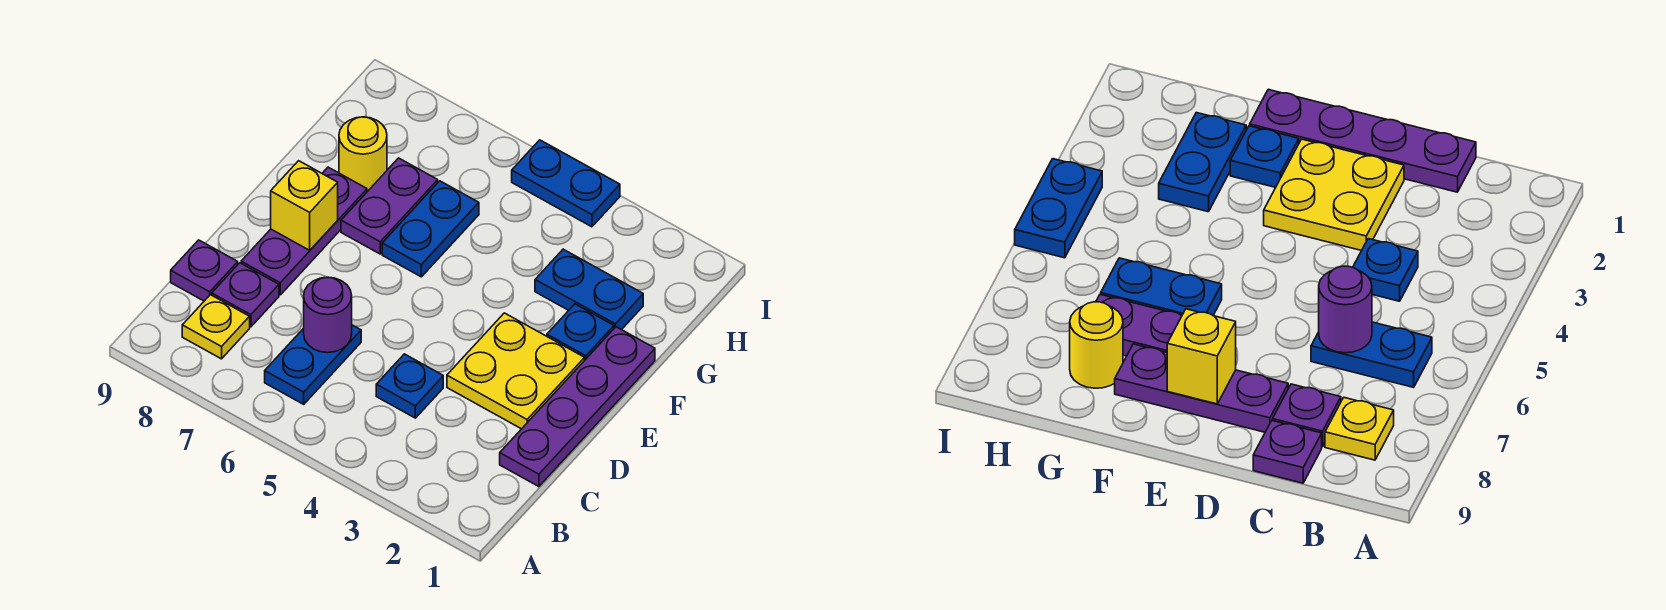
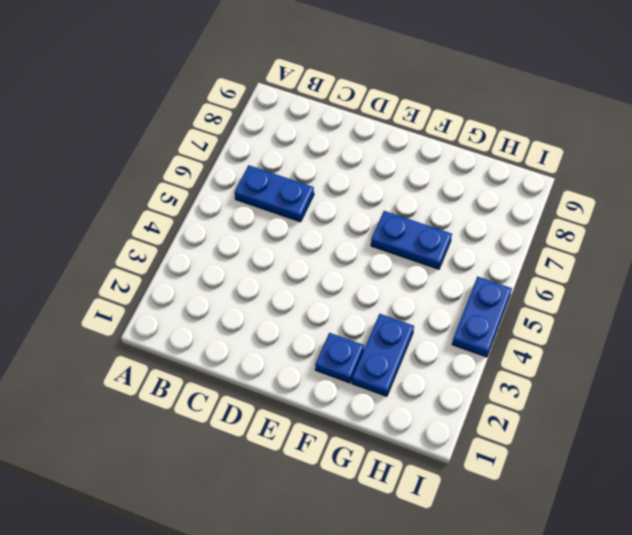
none -> yellow 1x1 plate [182,295,250,359]
none -> purple 1x4 plate [500,327,655,487]
none -> blue 1x1 plate [376,354,443,418]

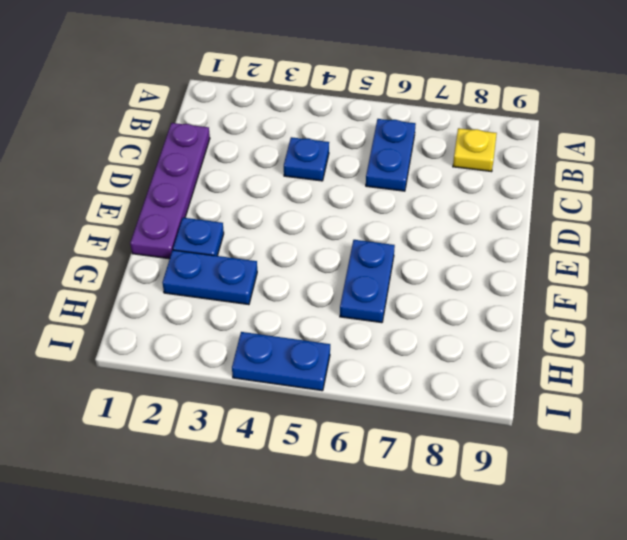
none -> purple 1x1 plate [212,263,279,327]
none -> purple 1x1 plate [171,240,238,301]
none -> yellow 2x2 plate [447,313,585,429]

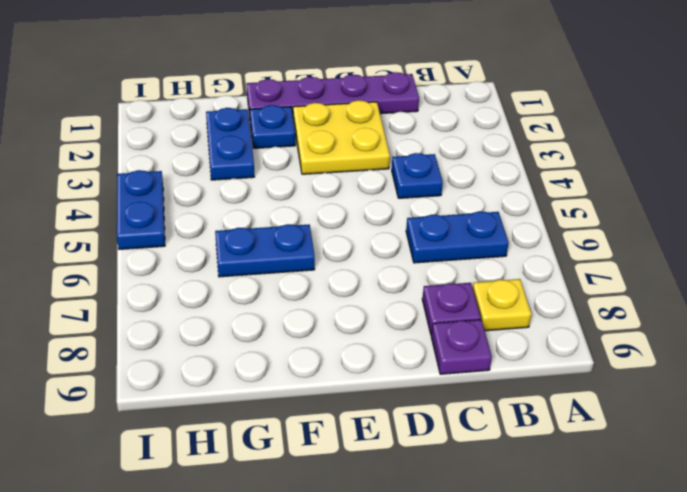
none -> purple 1x3 plate [241,167,367,295]
none -> purple 1x2 plate [341,158,438,254]
none -> yellow 1x1 round brick [339,117,387,192]

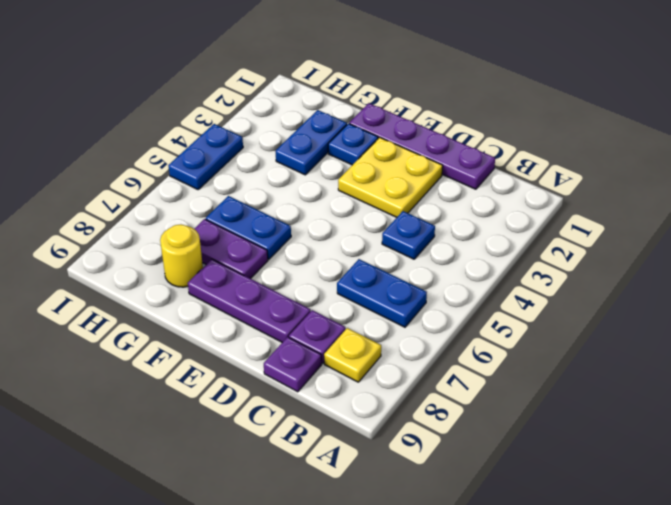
none -> purple 1x1 round brick [304,277,352,353]
none -> yellow 1x1 brick [271,161,338,250]

